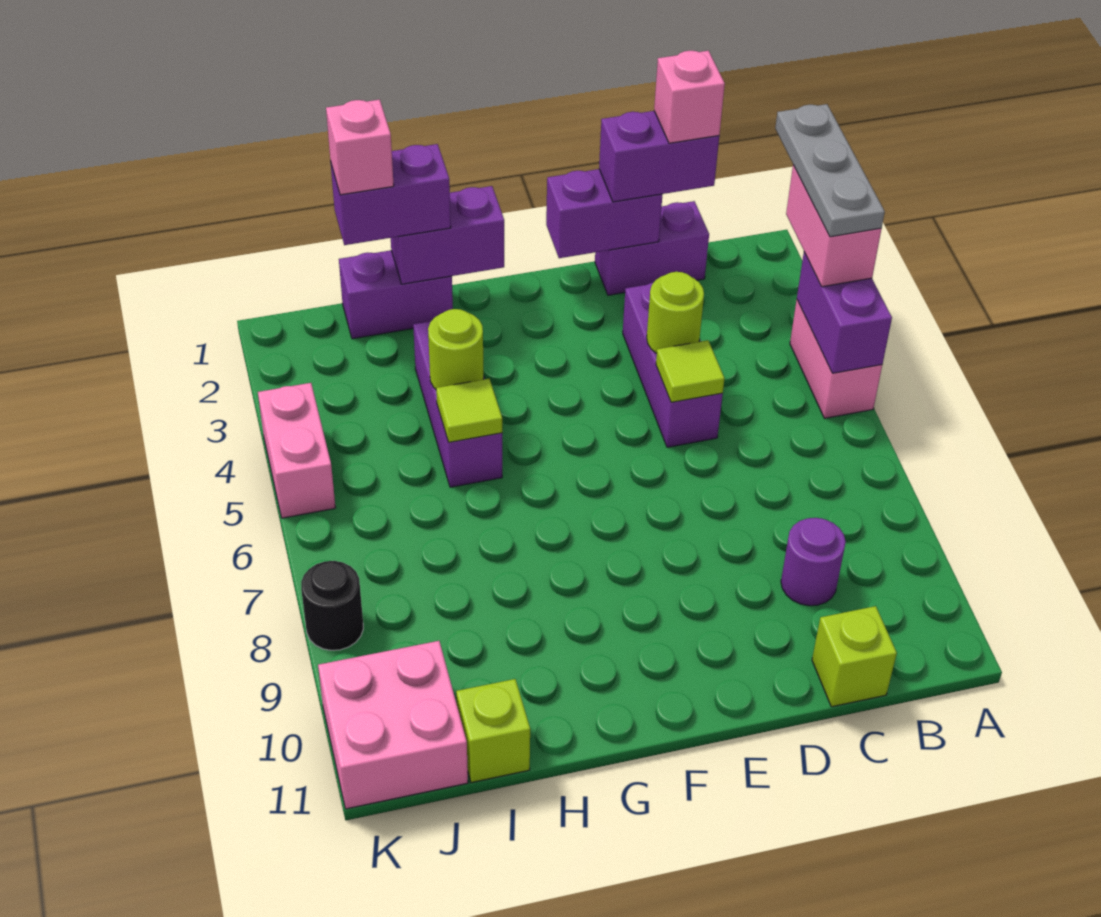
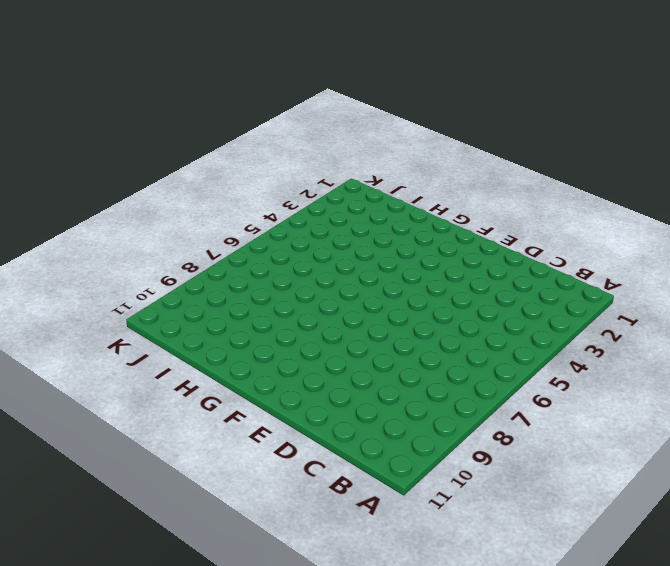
none -> pink 1x2 brick [790,300,882,418]
none -> purple 1x2 brick [595,201,709,295]
none -> purple 1x1 round brick [781,518,846,606]

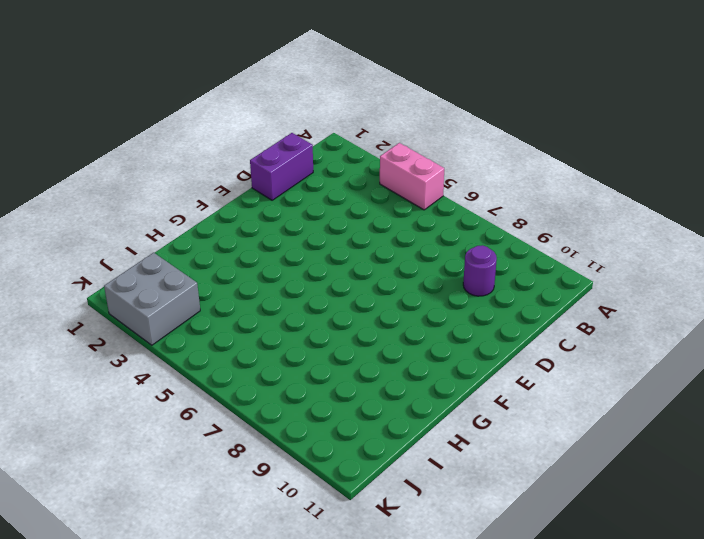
grey 2x2 brick [104,253,200,345] -> none
none -> lime 1x1 brick [812,606,897,707]
none -> purple 1x3 brick [623,283,723,447]
none -> purple 1x2 brick [339,250,453,339]

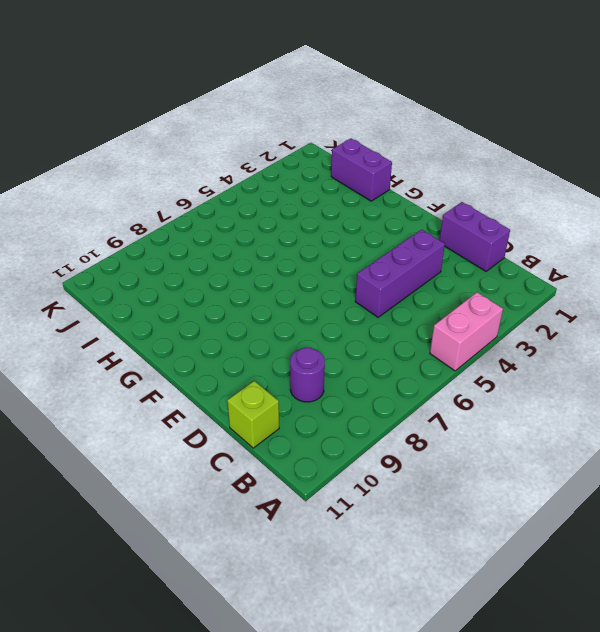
none -> purple 1x3 brick [413,321,502,487]
none -> lime 1x1 brick [456,679,530,783]
none -> pink 2x2 brick [318,641,468,809]

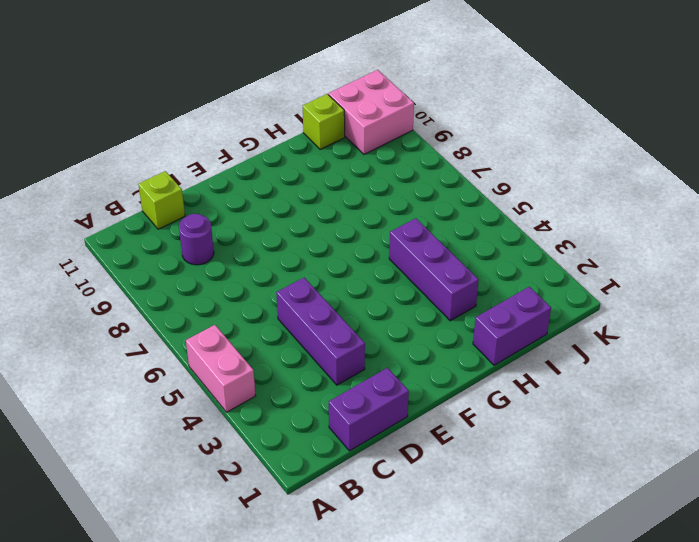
none -> pink 1x2 brick [258,383,336,518]
none -> black 1x1 round brick [301,561,363,650]
none -> purple 1x2 brick [797,252,892,373]

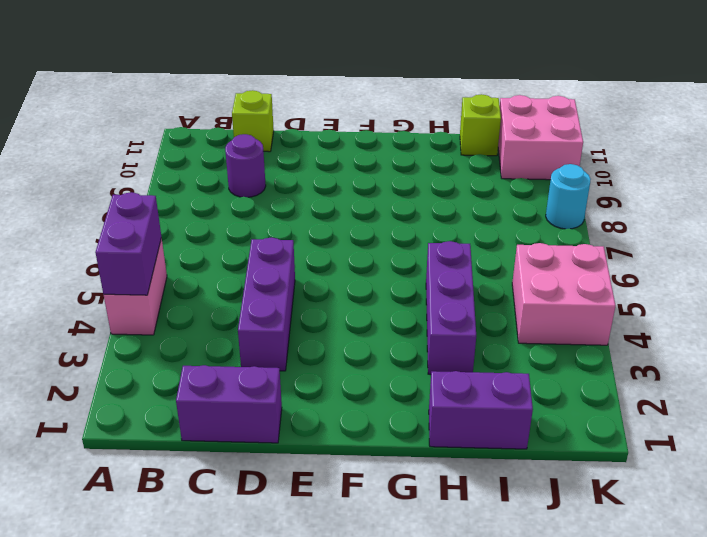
pink 2x2 brick [512,243,615,345] -> pink 1x2 brick [258,383,336,518]
cyan 1x1 round brick [546,164,591,229] -> black 1x1 round brick [301,561,363,650]
none -> purple 1x2 brick [546,169,662,258]
none -> lime 1x1 round brick [647,272,704,353]
none -> lime 1x1 tile [656,340,725,402]

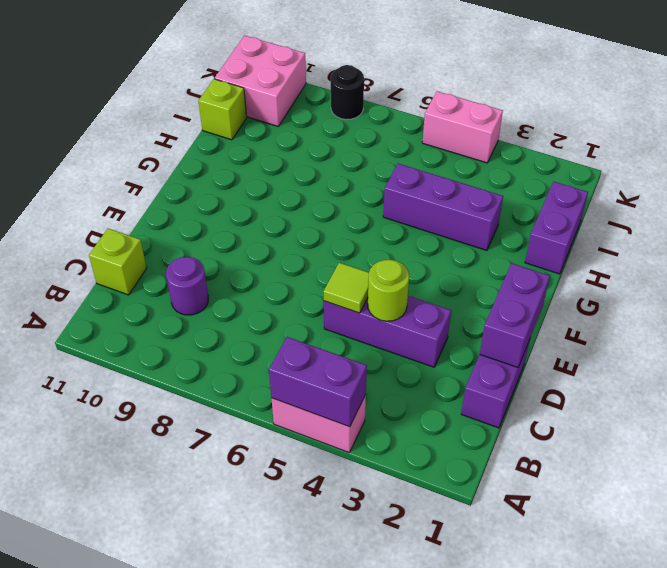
none -> purple 1x2 brick [391,186,504,284]
none -> lime 1x1 round brick [428,309,484,389]
none -> lime 1x1 tile [436,379,502,442]

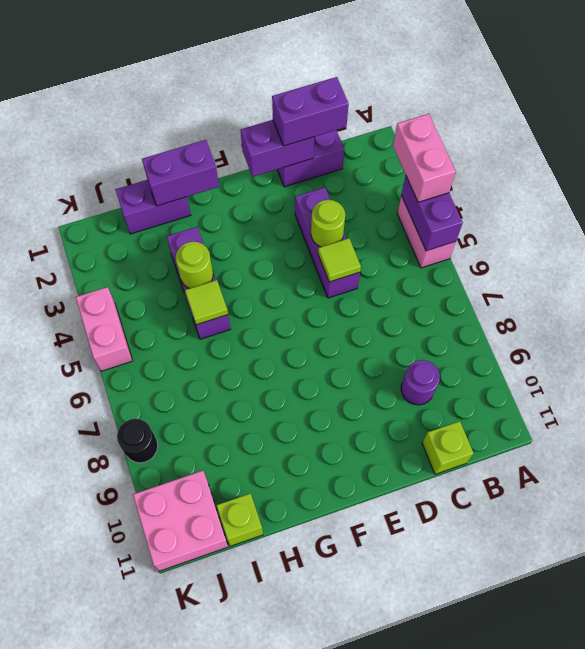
none -> purple 1x2 brick [331,144,451,245]
none -> grey 1x3 plate [775,104,885,237]
none -> pink 1x1 brick [654,51,725,143]

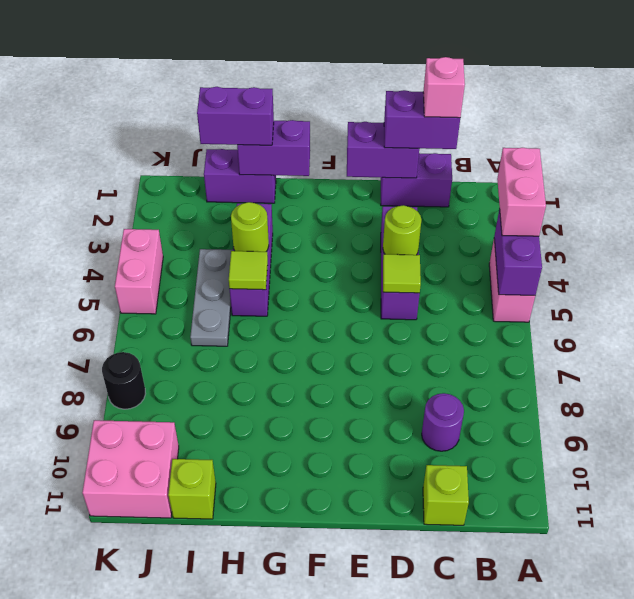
grey 1x3 plate [190,249,233,346] -> grey 1x3 plate moved to [775,104,885,237]
none -> pink 1x1 brick [326,100,394,195]

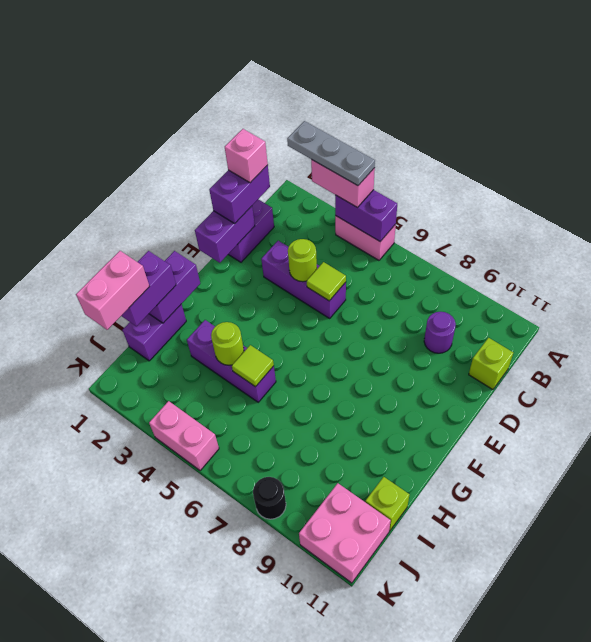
pink 1x2 brick [76,251,150,330] -> pink 1x1 brick [326,100,394,195]

